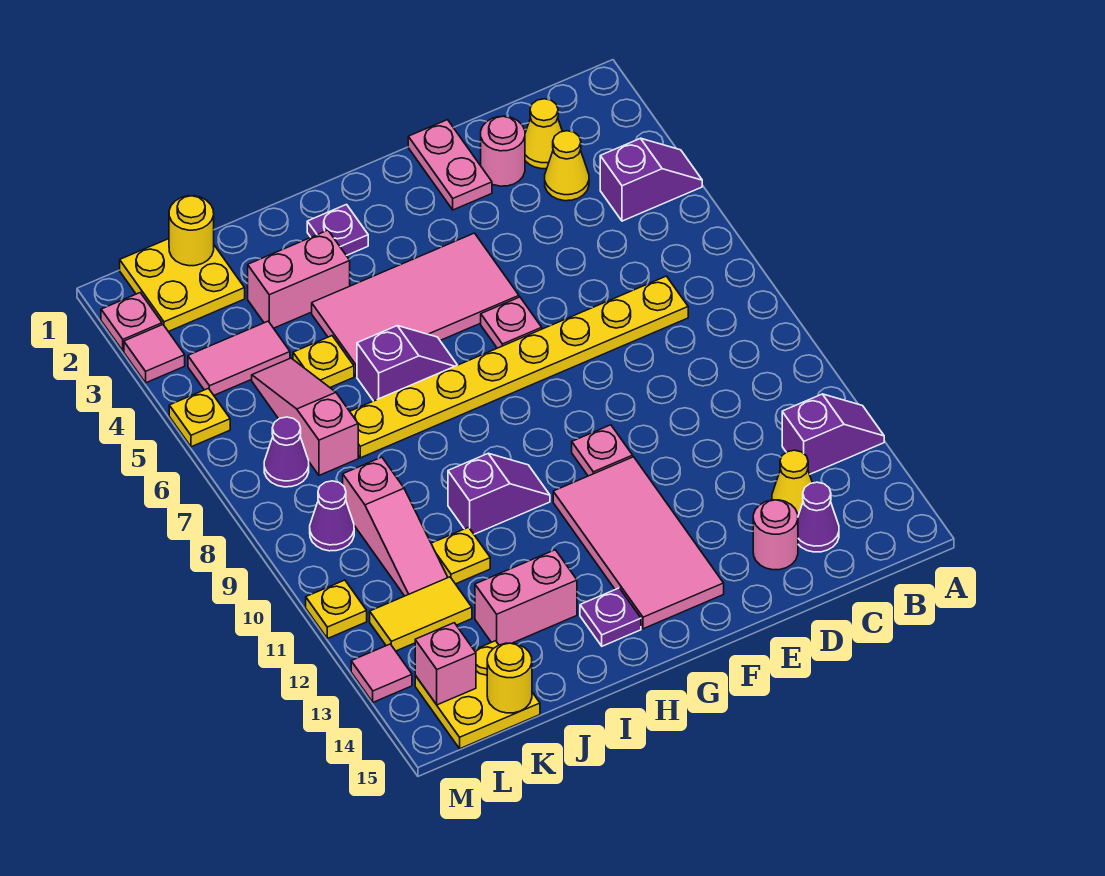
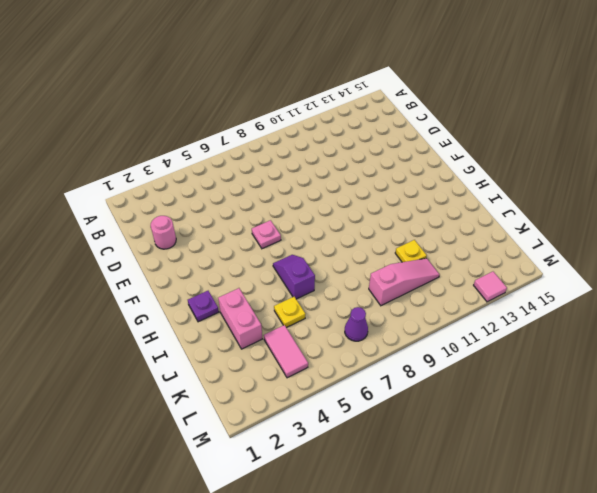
none -> purple 1x2 slope [600,138,702,221]
none -> purple 1x2 slope [782,394,884,474]
none -> yellow 1x1 cone [525,99,562,169]
none -> yellow 1x1 cone [545,131,589,201]

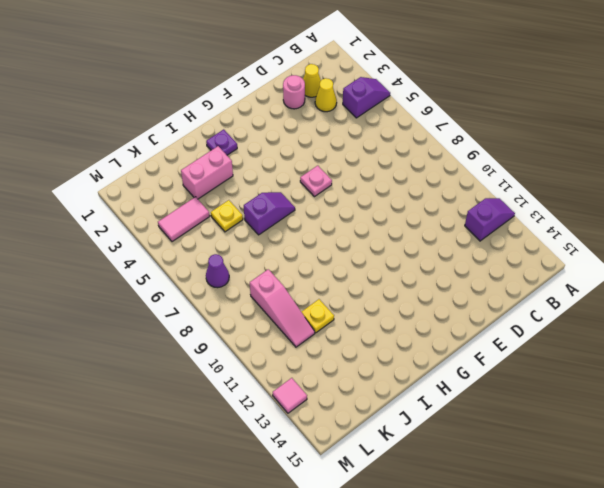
none -> yellow 1x8 plate [350,276,688,458]
none -> yellow 1x1 cone [772,450,812,515]
none -> purple 1x1 cone [798,482,839,552]
none -> pink 1x1 round brick [753,500,798,570]

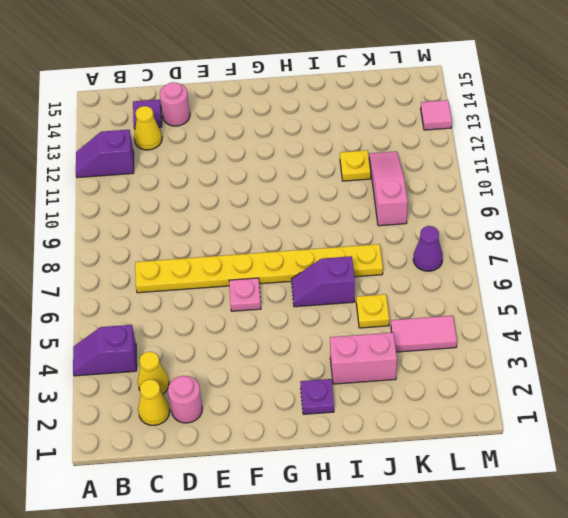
purple 1x1 tile [133,99,162,129] -> purple 1x1 cone [798,482,839,552]
none -> pink 1x2 plate [408,120,492,210]
none -> pink 2x4 tile [312,233,519,376]
none -> pink 1x1 plate [572,425,633,476]
none -> pink 2x4 tile [553,457,724,629]

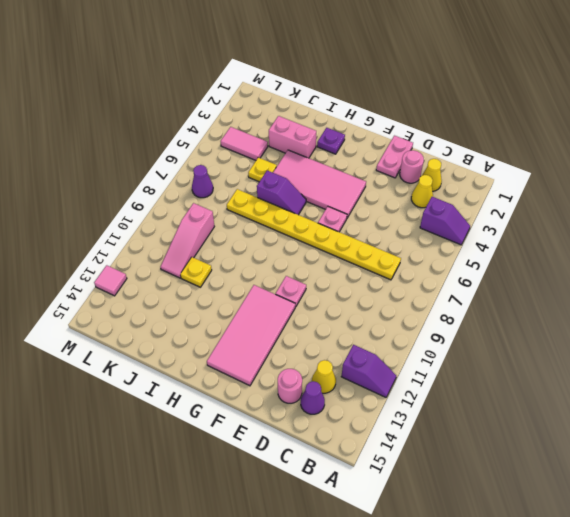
none -> purple 1x2 slope [448,454,550,534]
none -> purple 1x1 plate [580,588,641,646]
none -> pink 1x2 brick [475,550,577,645]
none -> yellow 2x2 plate [120,239,245,332]

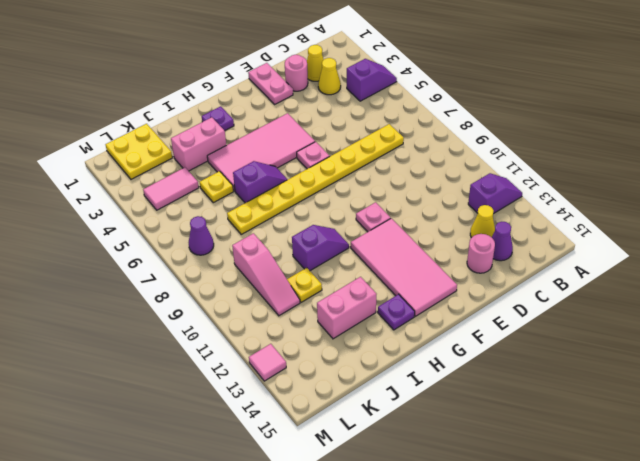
none -> pink 1x3 slope [252,358,358,475]
none -> yellow 1x2 tile [370,577,472,651]
none -> yellow 2x2 plate [415,641,540,749]
none -> purple 1x1 cone [310,481,354,551]

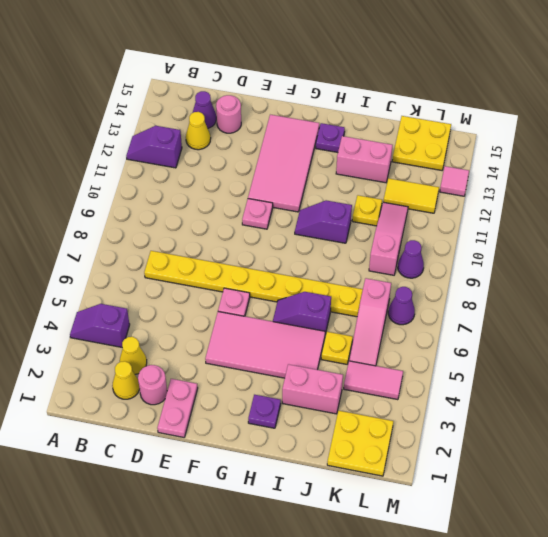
none -> pink 1x1 plate [101,293,162,351]
none -> pink 1x1 tile [124,325,185,383]
none -> yellow 1x1 plate [169,388,230,447]
none -> yellow 1x1 plate [306,580,367,639]

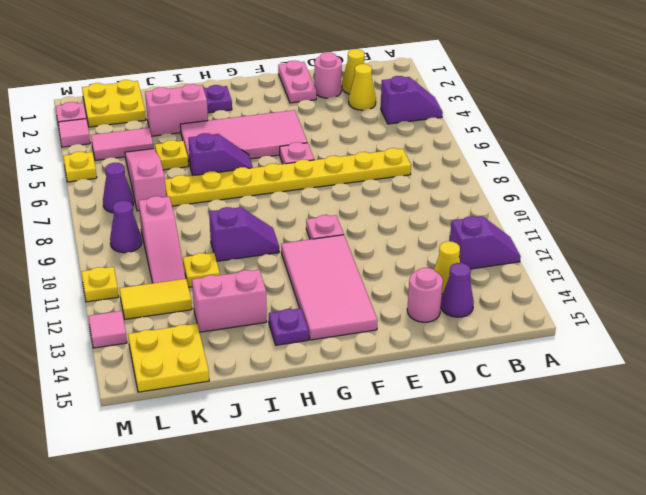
none -> yellow 1x1 round brick [169,196,214,266]
none -> yellow 1x1 round brick [487,643,532,713]
none -> pink 1x1 brick [415,623,476,705]

